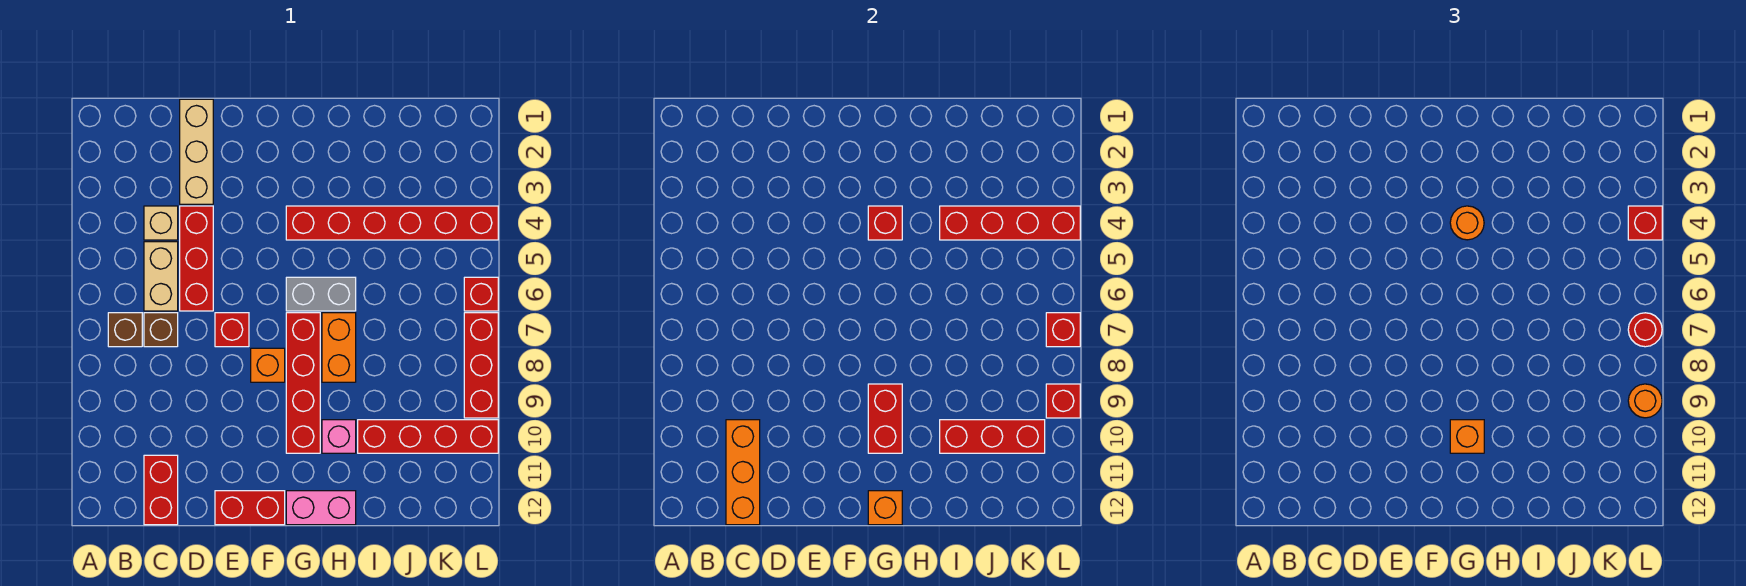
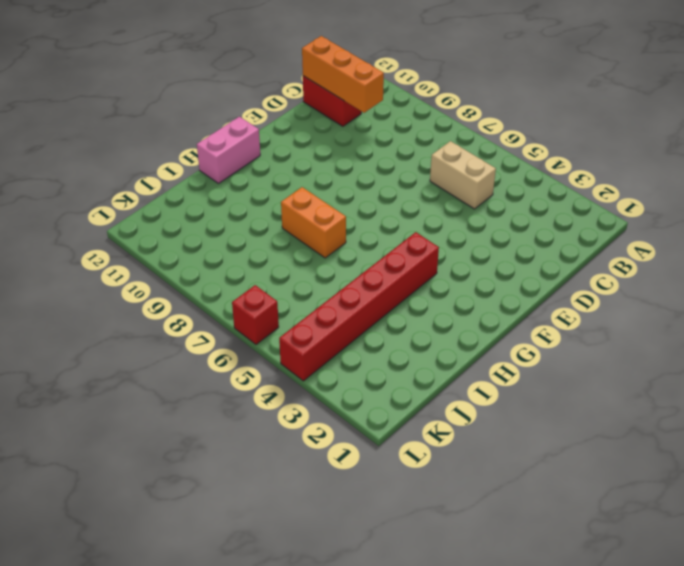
none -> brown 1x1 brick [108,313,142,347]
none -> tan 1x1 brick [144,206,178,240]
none -> brown 1x1 brick [144,313,178,347]
none -> tan 1x3 brick [180,99,213,204]

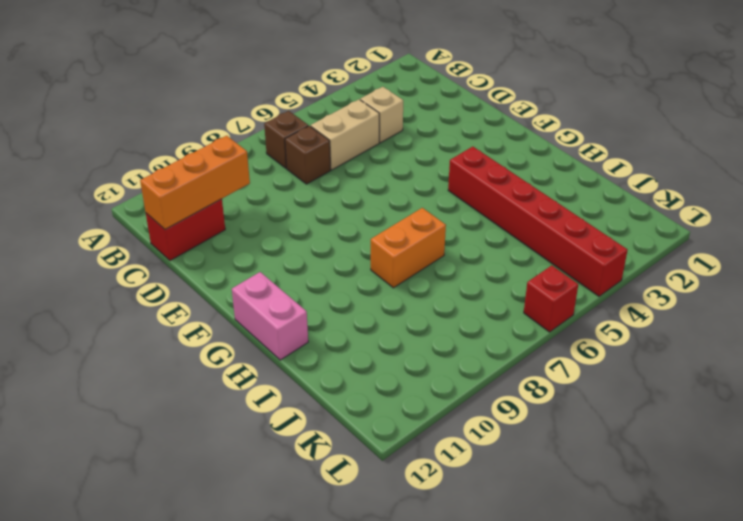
none -> tan 1x3 brick [180,99,213,204]
none -> red 1x3 brick [180,206,213,311]
none -> red 1x1 brick [215,313,249,347]
none -> red 1x2 brick [215,491,285,525]

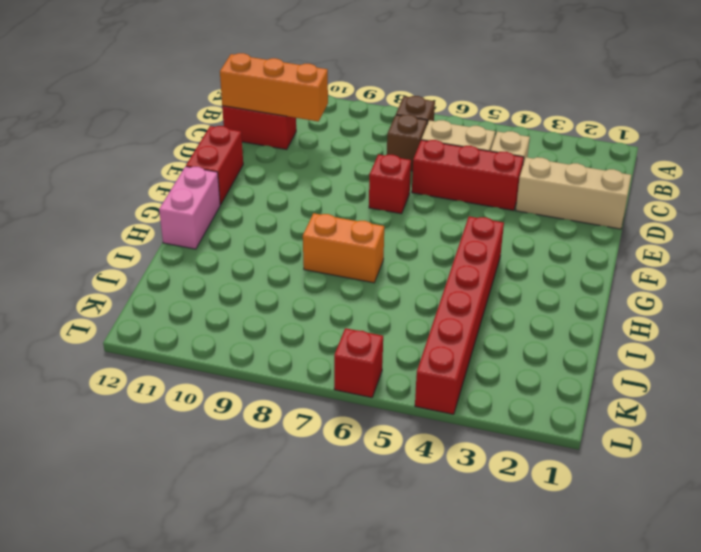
none -> orange 1x1 brick [251,348,285,382]
none -> grey 1x2 brick [286,277,356,311]
none -> red 1x4 brick [286,313,320,453]
none -> pink 1x1 brick [322,420,356,453]

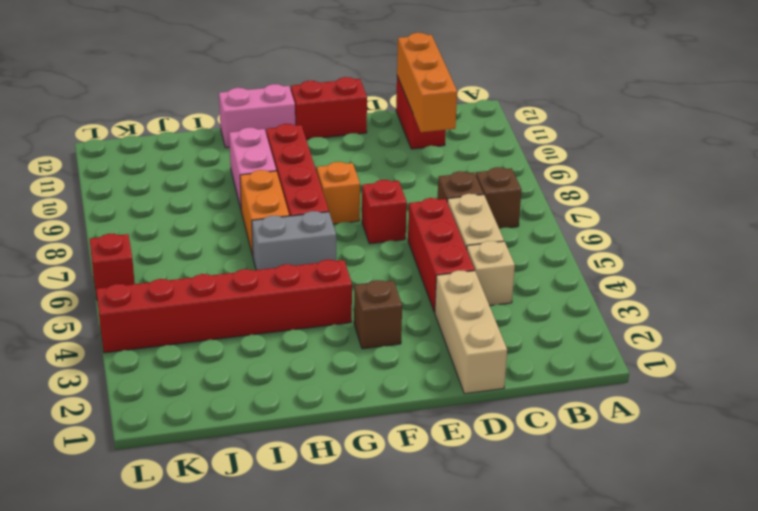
brown 1x1 brick [354,280,402,349] -> none
pink 1x2 brick [229,128,276,208] -> pink 1x1 brick [322,420,356,453]
none -> red 1x4 brick [358,420,498,453]
none -> red 1x3 brick [464,313,498,418]
none -> red 1x1 brick [868,206,902,240]
none -> red 1x2 brick [868,384,902,453]

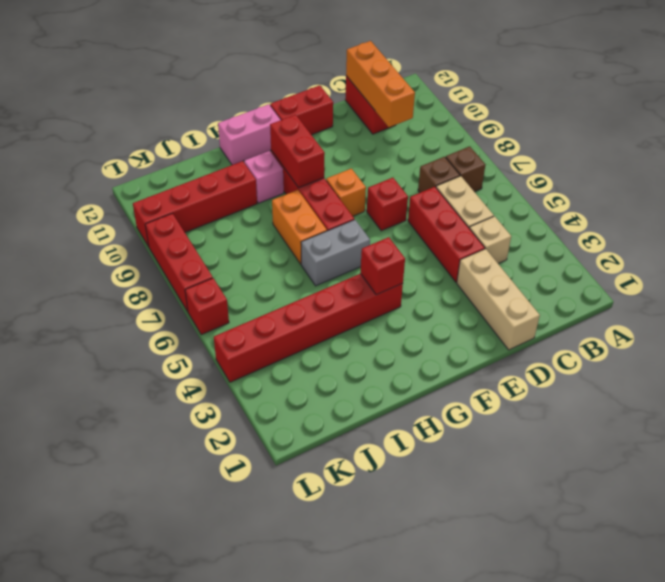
none -> orange 1x1 brick [868,491,902,525]
none -> red 1x4 brick [940,206,1080,240]
none -> red 1x3 brick [940,420,1045,453]
none -> red 1x1 brick [1046,313,1080,347]

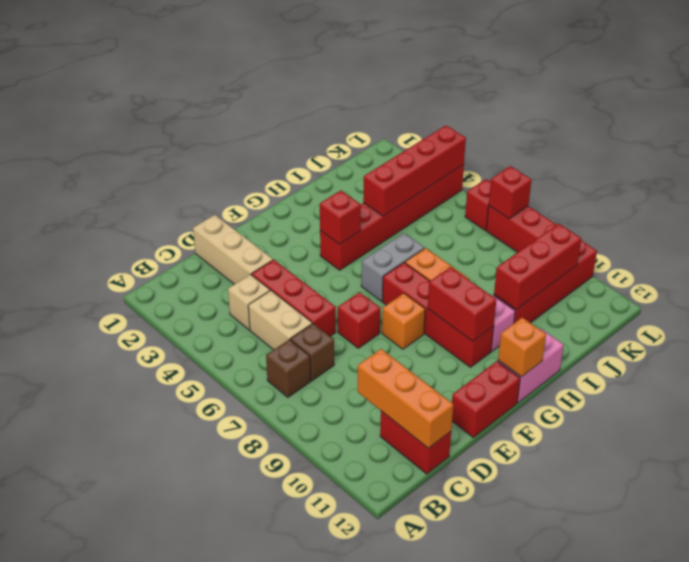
none -> red 1x1 brick [1046,384,1080,418]
none -> orange 1x1 round brick [1450,206,1484,240]
none -> orange 1x1 brick [1450,420,1484,453]
none -> red 1x1 brick [1628,206,1662,240]

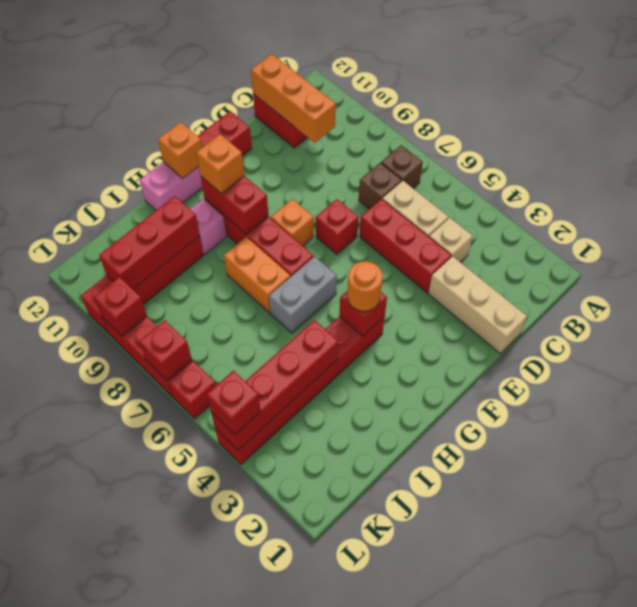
none -> red 1x1 round brick [1628,313,1662,347]
none -> orange 1x1 round brick [1628,384,1662,418]

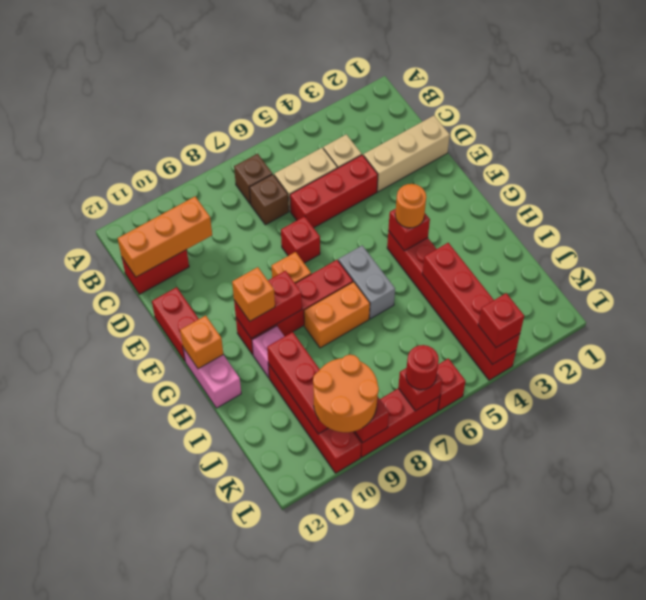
orange 2x2 round brick [313,354,379,432] -> orange 1x1 round brick [1628,384,1662,418]

